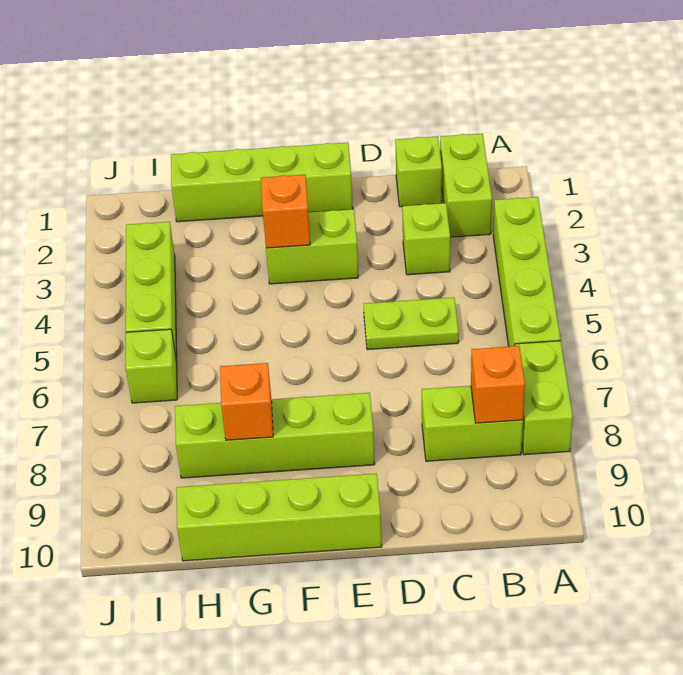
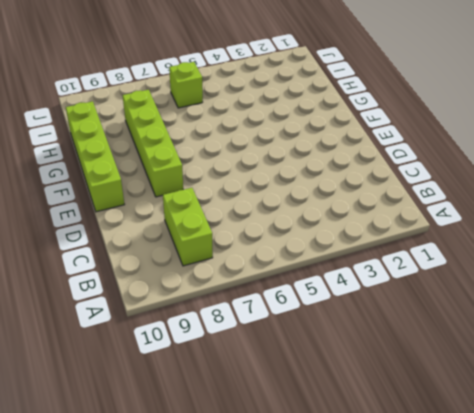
none -> lime 1x4 brick [493,197,560,347]
none -> lime 1x2 brick [515,341,573,455]
none -> lime 1x2 brick [440,133,492,237]

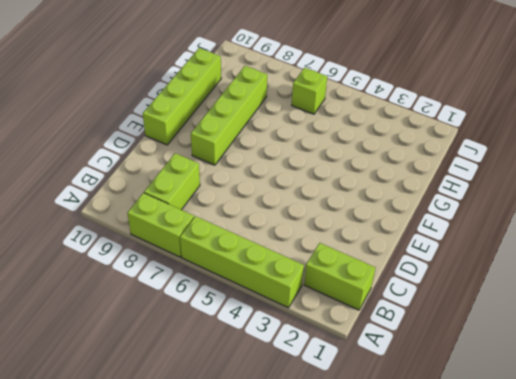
none -> lime 1x1 brick [395,136,442,207]
none -> lime 1x1 brick [402,203,450,275]
none -> lime 1x2 plate [364,297,459,350]

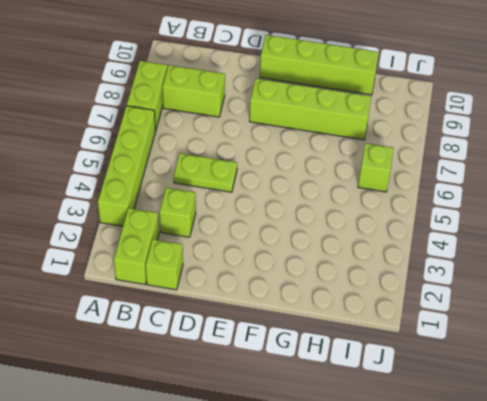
none -> lime 1x4 brick [171,143,353,222]
none -> lime 1x2 brick [266,209,358,284]
none -> lime 1x3 brick [126,222,177,362]

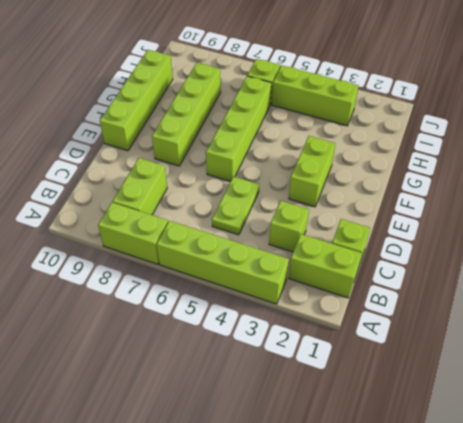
lime 1x4 brick [206,76,271,182] -> lime 1x4 brick moved to [171,143,353,222]
none -> orange 1x1 brick [471,346,525,423]
none -> orange 1x1 brick [261,175,310,248]
none -> orange 1x1 brick [220,363,273,440]

